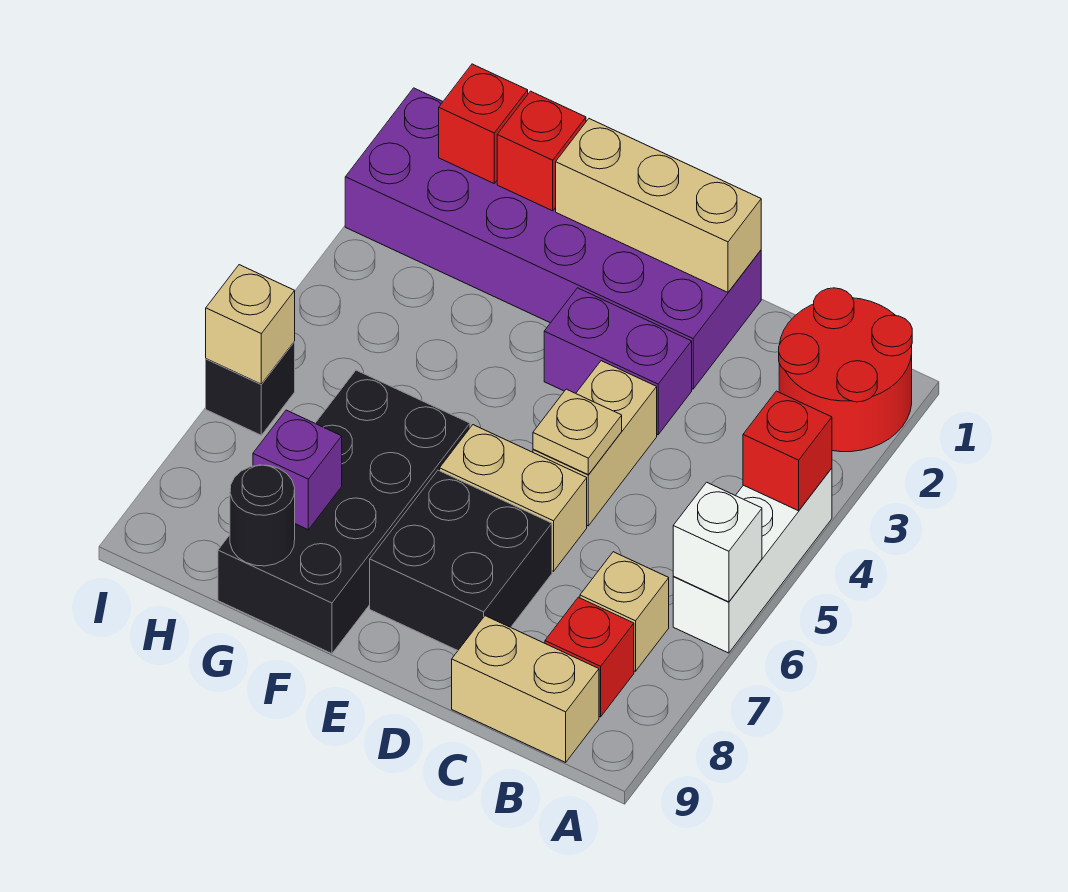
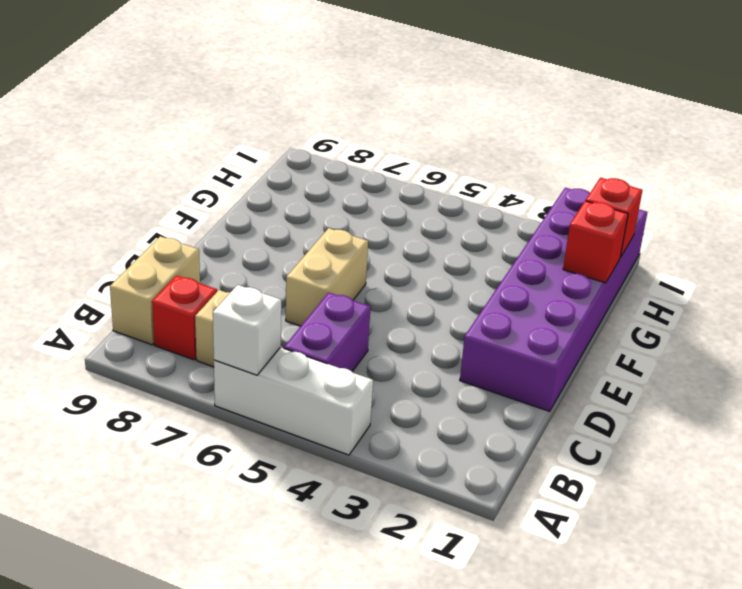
purple 1x2 brick [284,292,371,371] -> purple 1x2 brick moved to [544,288,692,435]
none -> red 2x2 round brick [779,288,912,452]
none -> tan 1x2 brick [533,361,657,526]
none -> black 2x2 brick [370,470,552,650]

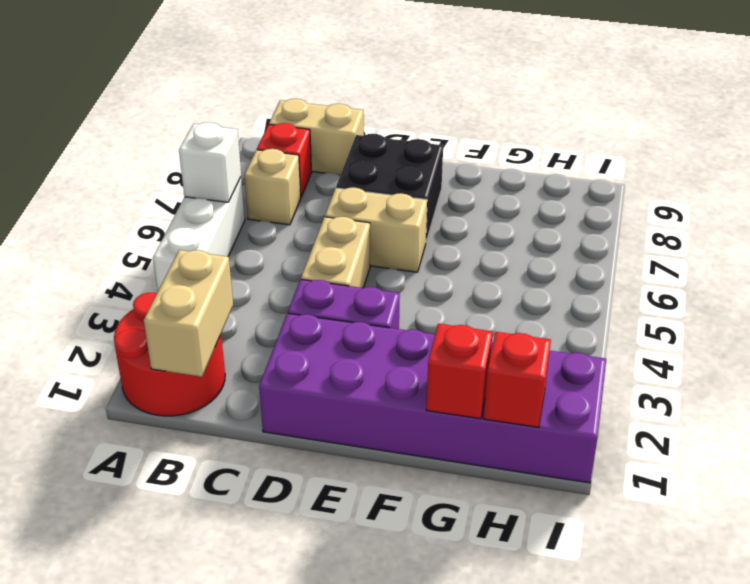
tan 1x2 brick [144,250,233,377] -> none
none -> black 2x4 brick [218,370,470,654]
none -> black 1x1 brick [206,342,295,435]
none -> red 1x1 brick [743,391,832,511]

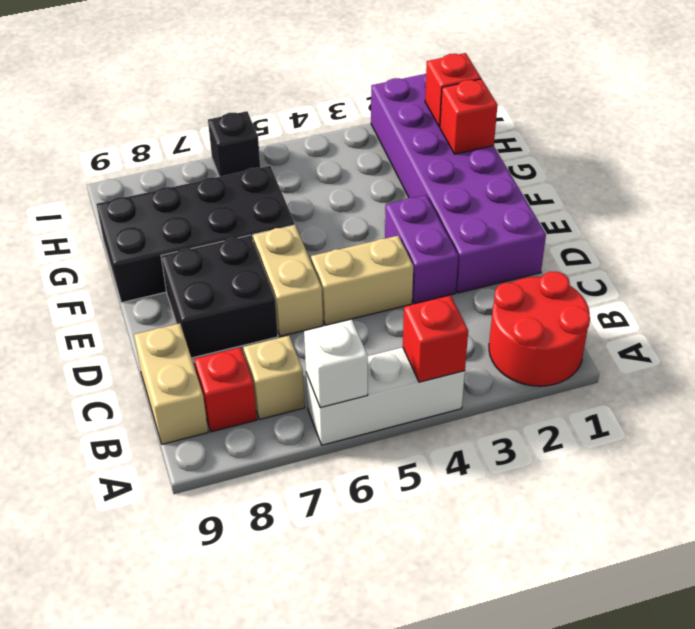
none -> tan 1x3 brick [556,119,761,292]
none -> tan 1x1 plate [533,389,622,475]
none -> purple 1x1 brick [253,410,342,530]

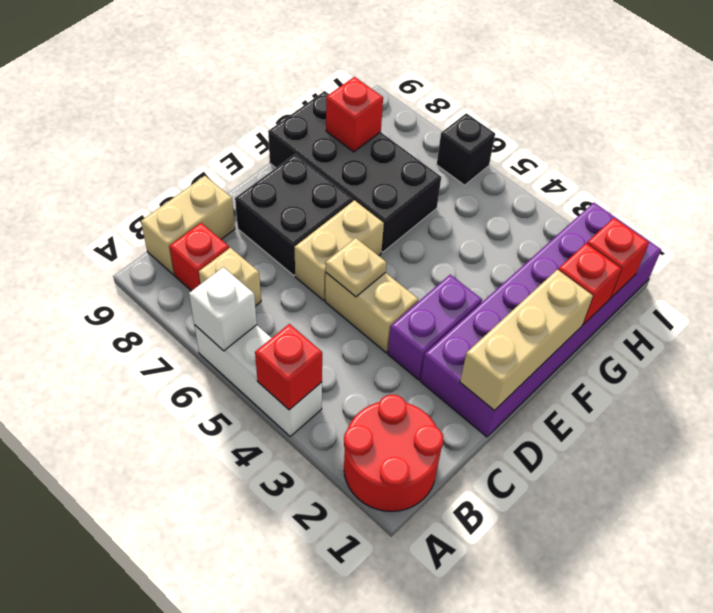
red 1x1 brick [326,77,383,152] -> purple 1x1 brick [253,410,342,530]
none -> black 1x1 round brick [230,465,295,566]
none -> tan 1x1 brick [206,265,295,384]

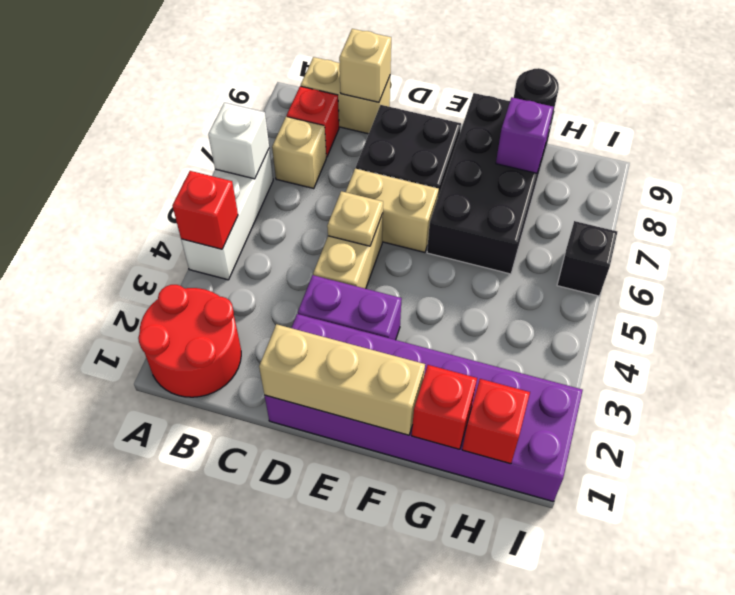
tan 1x1 brick [339,29,391,102] -> tan 1x1 brick moved to [206,265,295,384]

